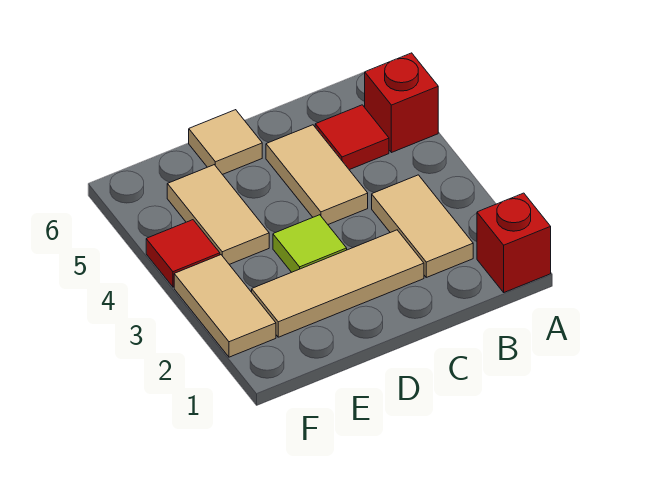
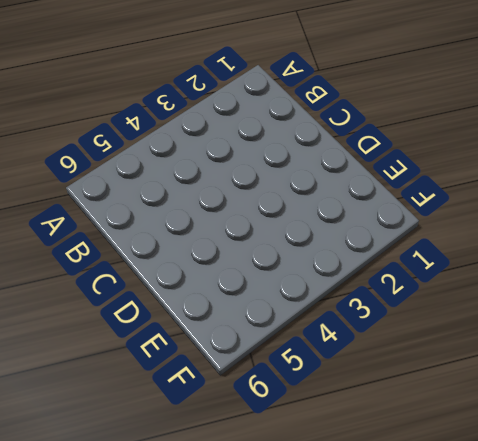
none -> red 1x1 brick [477,193,551,292]
none -> red 1x1 brick [365,53,438,153]

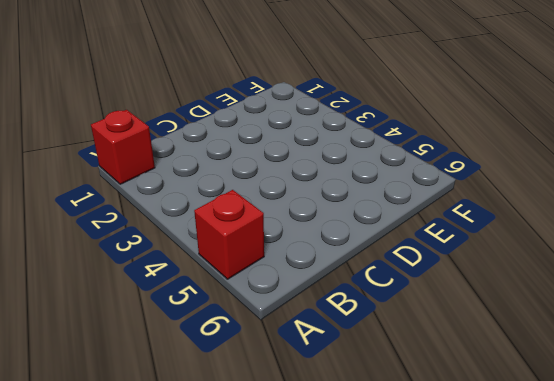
none -> tan 1x2 tile [372,175,473,277]
none -> red 1x1 tile [315,105,389,170]

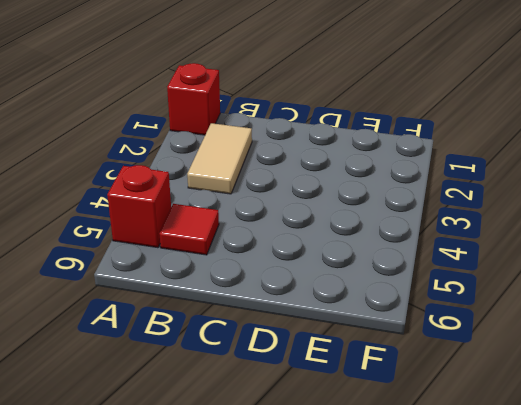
none -> tan 1x3 tile [252,230,424,337]
none -> tan 1x2 tile [266,125,368,224]

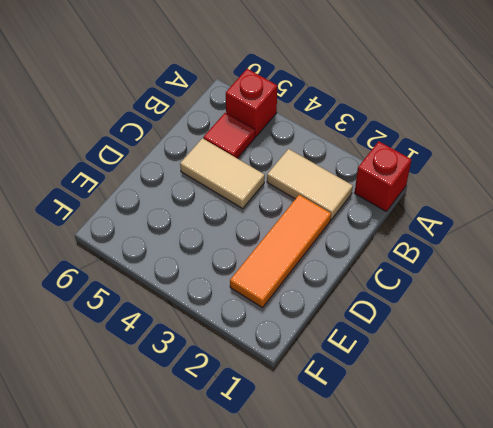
orange 1x3 tile [230,195,331,308] -> tan 1x3 tile [252,230,424,337]
none -> lime 1x1 tile [273,215,347,272]
none -> tan 1x1 tile [189,110,262,175]

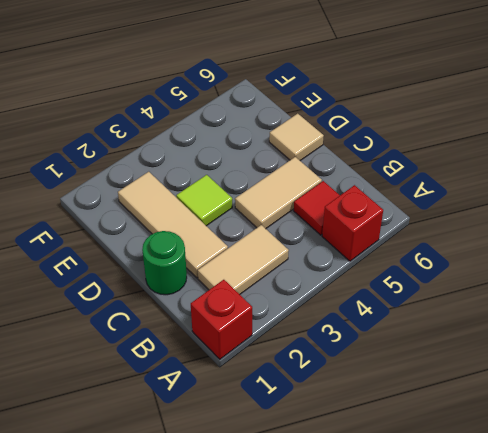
green 1x1 round brick [142,231,187,295] -> none
none -> tan 1x2 tile [167,165,269,264]
none -> tan 1x2 tile [174,255,276,357]

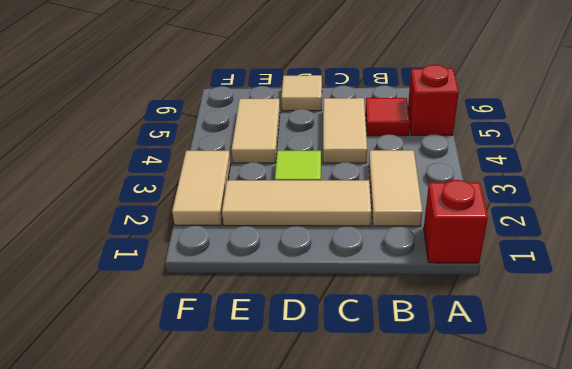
none -> red 1x1 tile [146,220,220,287]

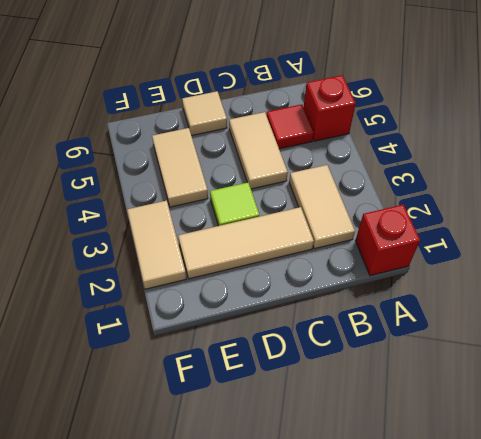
none -> red 1x1 tile [146,220,220,287]

